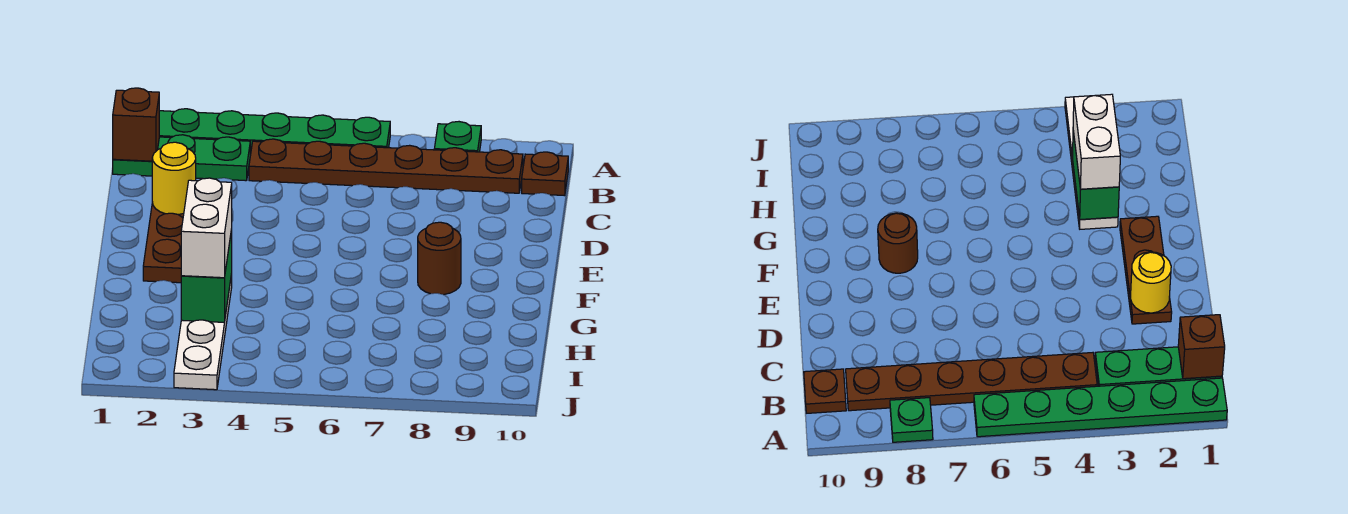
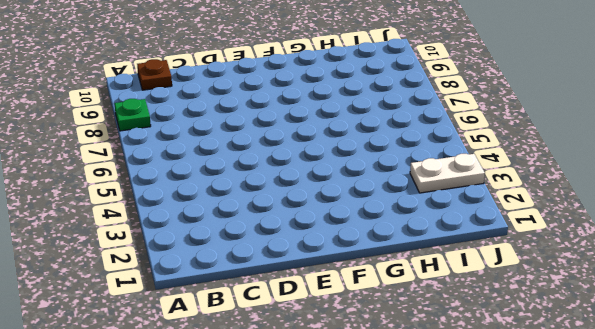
white 1x2 plate [410,154,485,193] -> white 1x4 plate [174,274,232,390]
none -> green 1x6 plate [159,109,390,154]
none -> green 1x3 plate [113,135,250,181]
none -> brown 1x6 plate [249,139,523,193]

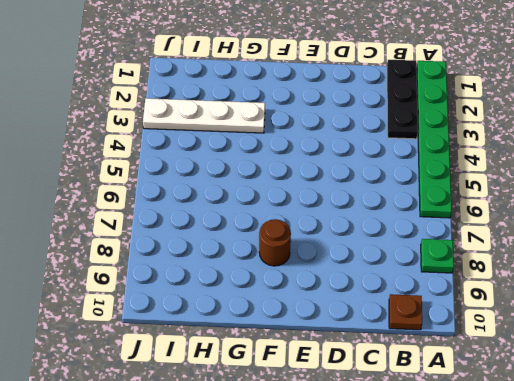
black 1x3 plate [387,60,418,139] -> green 1x3 plate [113,135,250,181]
none -> brown 1x6 plate [249,139,523,193]
none -> brown 1x3 plate [143,202,184,283]
none -> brown 1x1 brick [113,88,159,161]

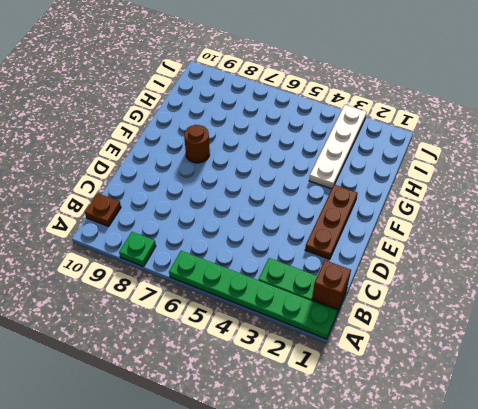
none -> brown 1x6 plate [249,139,523,193]
none -> yellow 1x1 round brick [152,142,196,215]
none -> green 1x2 brick [181,229,232,322]

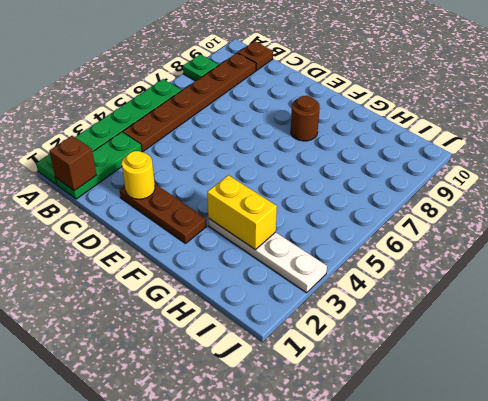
yellow 1x2 brick [207,175,277,250] -> green 1x2 brick [181,229,232,322]
none -> white 1x2 brick [181,178,232,278]

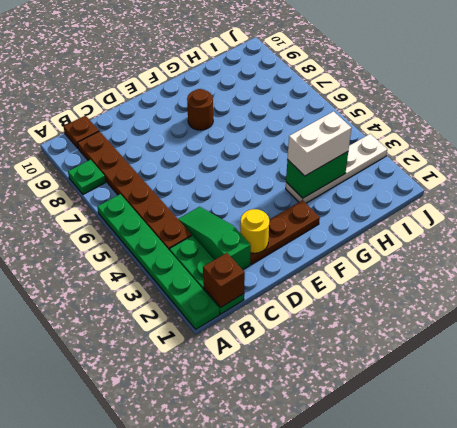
green 1x3 slope [178,207,251,270] -> none

